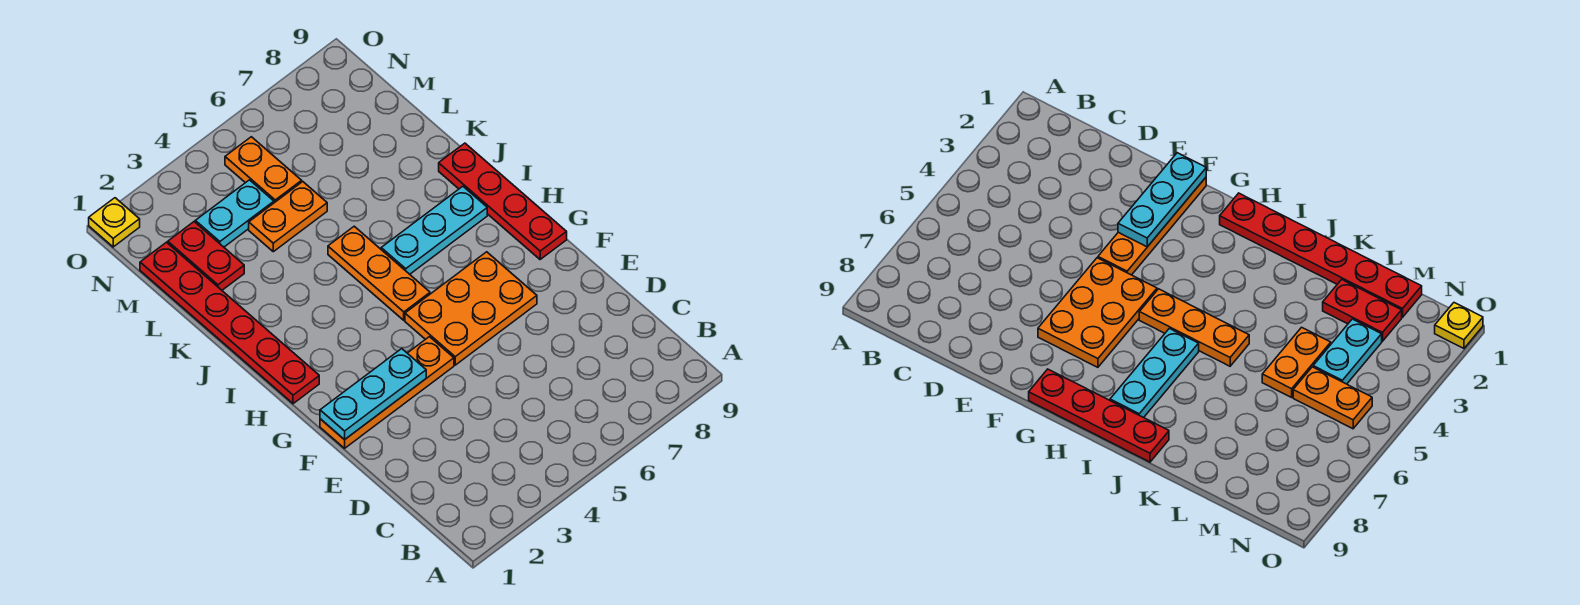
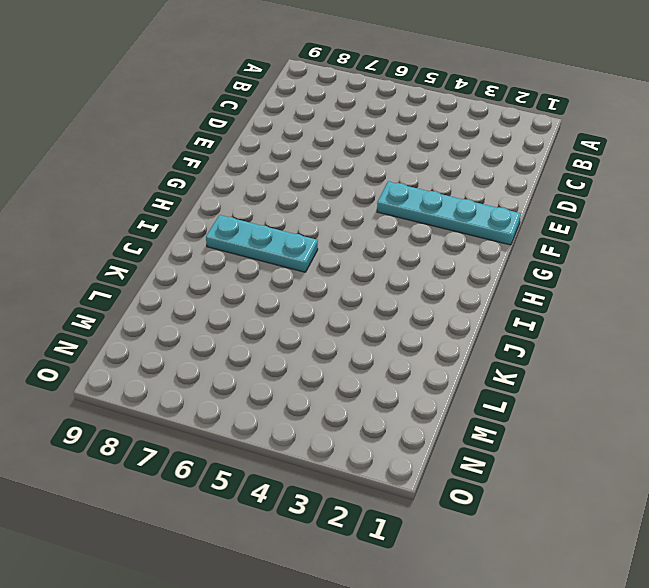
cyan 1x4 plate [377,181,521,245] -> orange 1x4 plate [320,337,454,448]
none -> orange 2x3 plate [405,252,537,365]
none -> red 1x4 plate [439,143,567,259]
none -> red 1x6 plate [140,242,319,404]

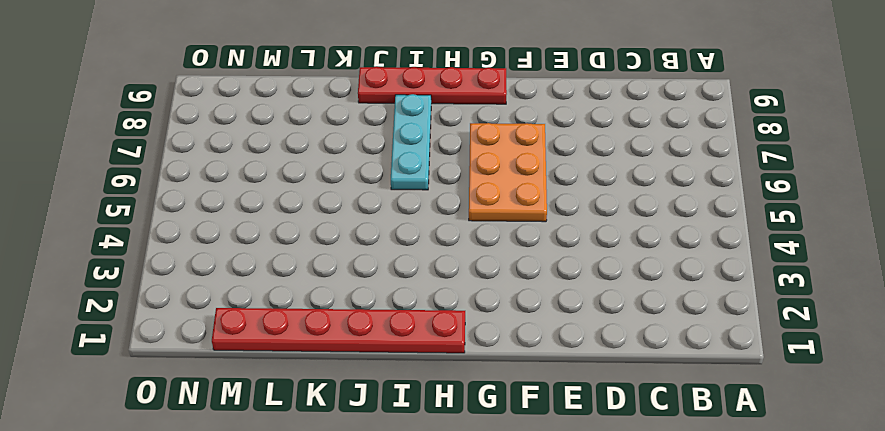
none -> orange 1x4 plate [320,337,454,448]
none -> orange 1x3 plate [328,226,430,320]
none -> red 1x2 plate [168,222,244,290]

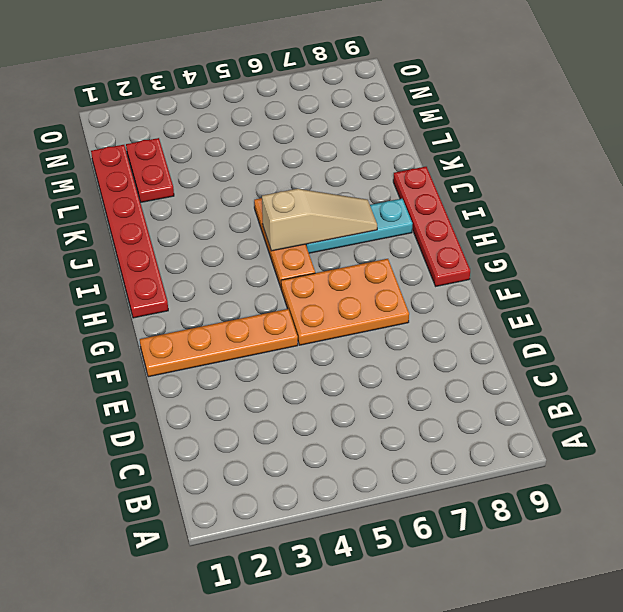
tan 1x3 slope [262,189,377,251] -> none
none -> orange 1x2 plate [249,182,327,252]
none -> cyan 1x2 plate [195,180,274,247]
none -> orange 1x2 plate [225,137,302,203]

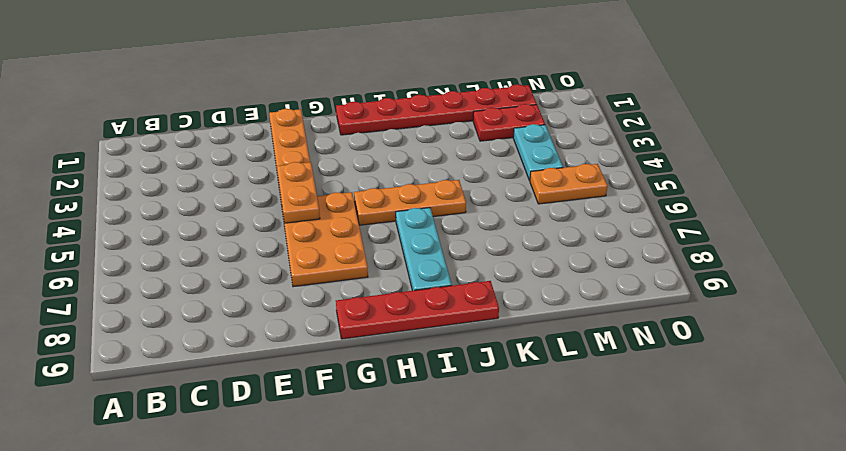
orange 1x2 plate [277,162,320,223] -> orange 1x2 plate moved to [249,182,327,252]
none -> yellow 1x1 plate [89,198,140,247]
none -> cyan 1x3 plate [320,349,426,440]

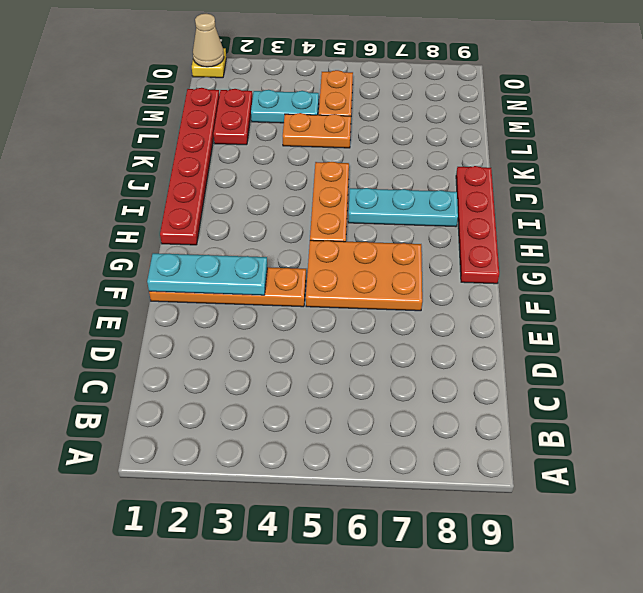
tan 1x1 cone [193,14,224,67] -> none

